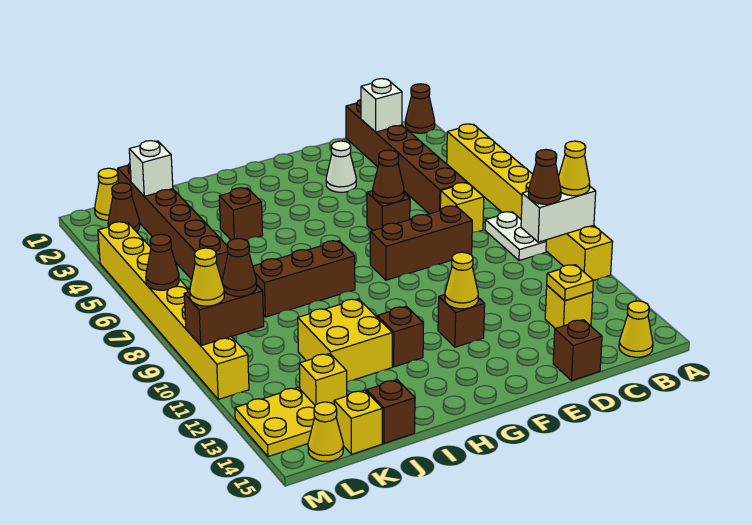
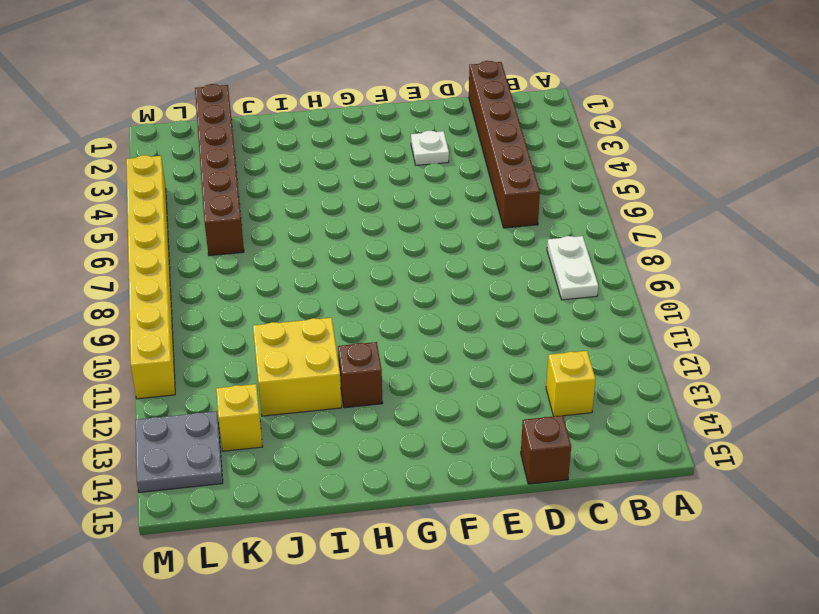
white 1x1 plate [411,131,449,165] -> white 1x1 cone [326,141,356,192]
grey 2x2 plate [135,411,223,492] -> yellow 2x2 plate [235,387,315,457]
none -> brown 1x1 cone [405,84,435,133]
none -> yellow 1x8 brick [447,124,613,281]
none -> yellow 1x1 cone [619,301,653,357]
none -> yellow 1x1 brick [440,183,484,233]

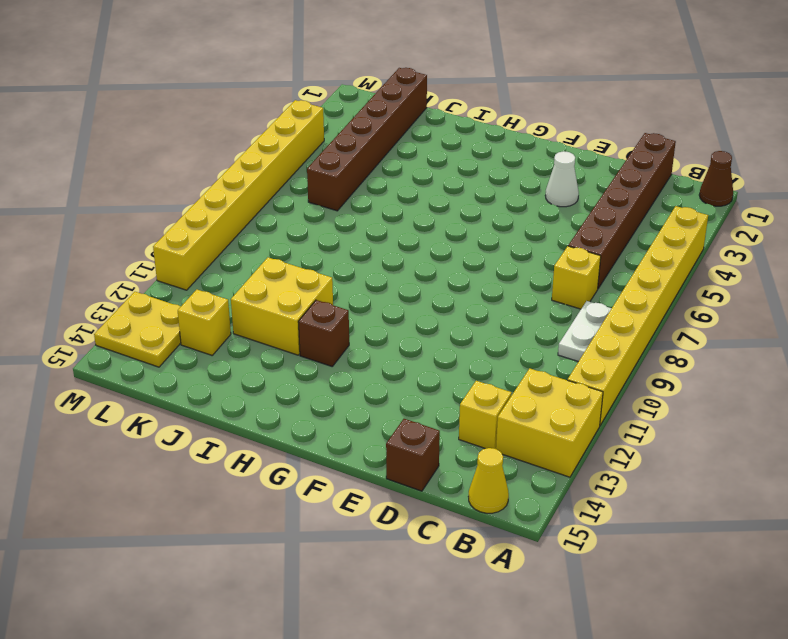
yellow 2x2 brick [496,368,603,477] -> none
none -> brown 1x3 brick [370,206,472,280]
none -> brown 1x1 brick [367,191,410,231]
none -> brown 1x1 brick [438,295,485,347]
none -> brown 1x3 brick [253,241,355,317]

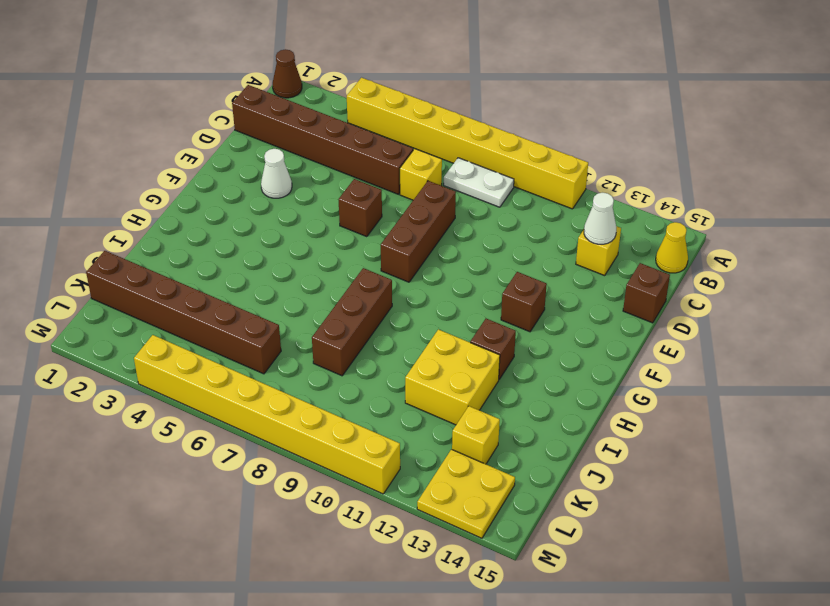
white 1x1 cone [584,193,616,244] -> yellow 1x1 plate [547,265,593,301]
none -> brown 1x1 brick [219,188,263,240]
none -> brown 1x1 brick [367,380,415,443]
none -> yellow 1x1 brick [334,390,382,454]
none -> yellow 1x1 cone [95,168,118,220]

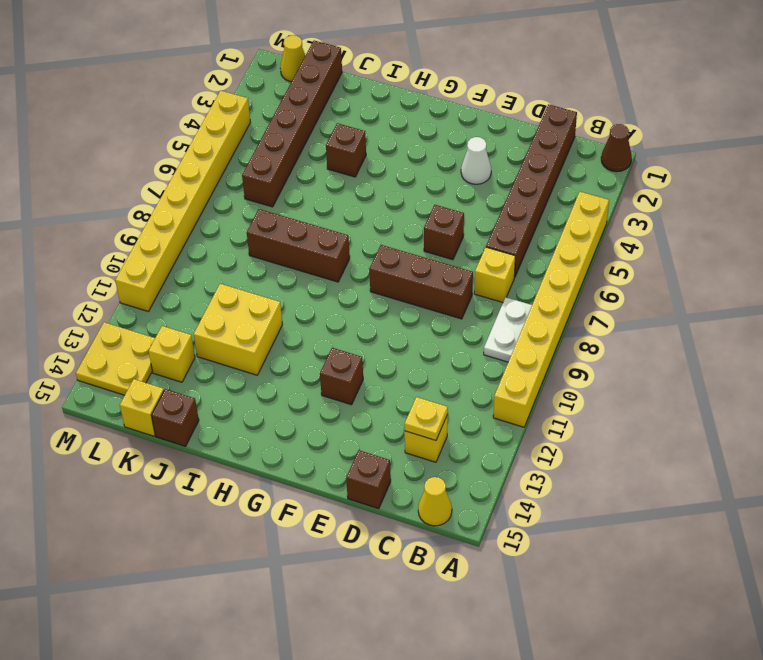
none -> brown 1x1 brick [377,306,423,367]
none -> brown 1x1 cone [108,183,140,232]
none -> yellow 1x1 cone [308,402,343,461]
none -> white 1x2 brick [521,187,596,242]

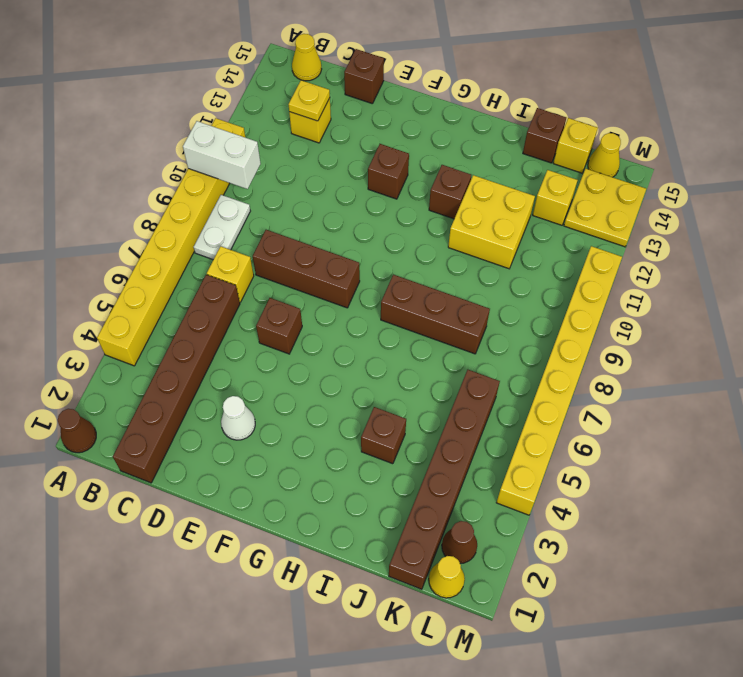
none -> white 1x1 brick [361,79,402,132]
none -> brown 1x1 cone [373,150,404,203]
none -> yellow 1x1 cone [445,252,478,309]
none -> white 1x1 brick [129,141,173,196]

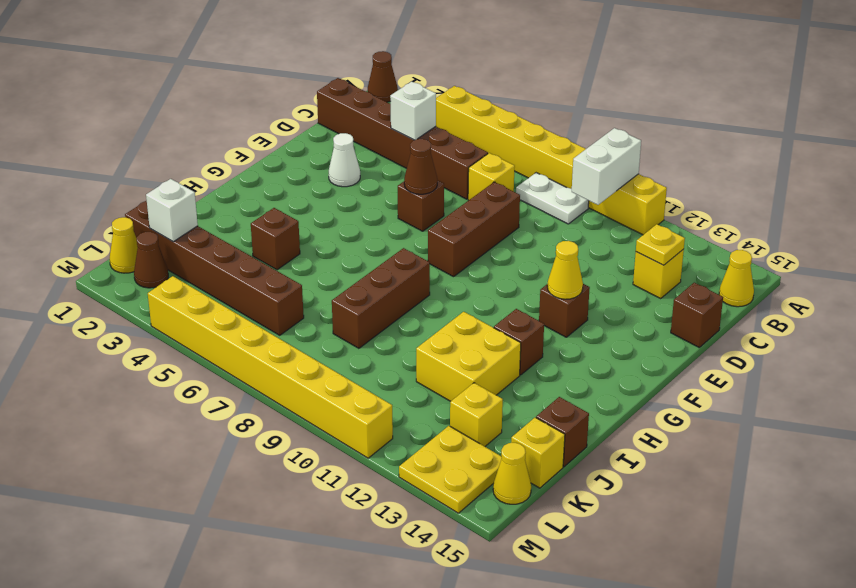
white 1x1 brick [390,82,436,140] -> white 1x1 brick moved to [361,79,402,132]
none -> brown 1x2 brick [184,285,264,346]
none -> brown 1x1 cone [146,234,179,290]
none -> yellow 1x1 cone [558,141,590,196]
none -> brown 1x1 cone [528,150,561,204]

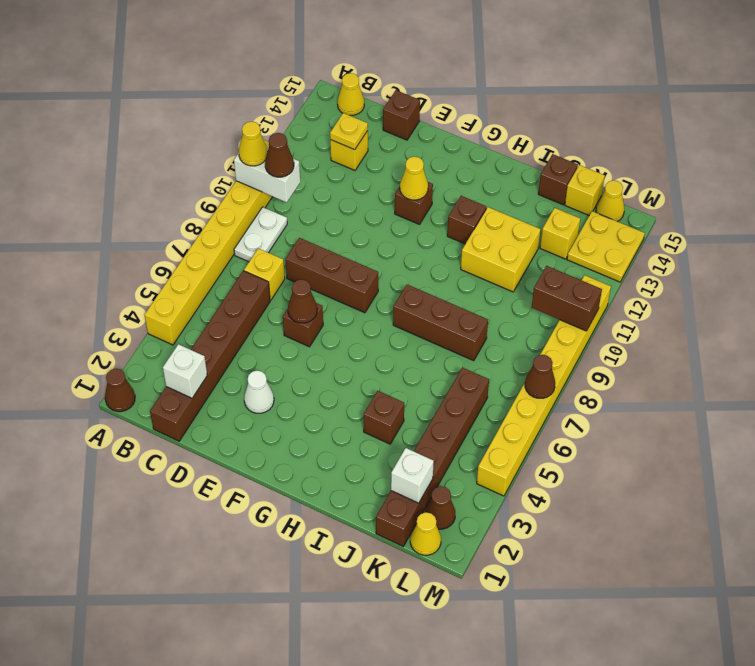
none -> brown 1x1 cone [222,239,257,296]
none -> yellow 1x1 cone [190,248,224,306]

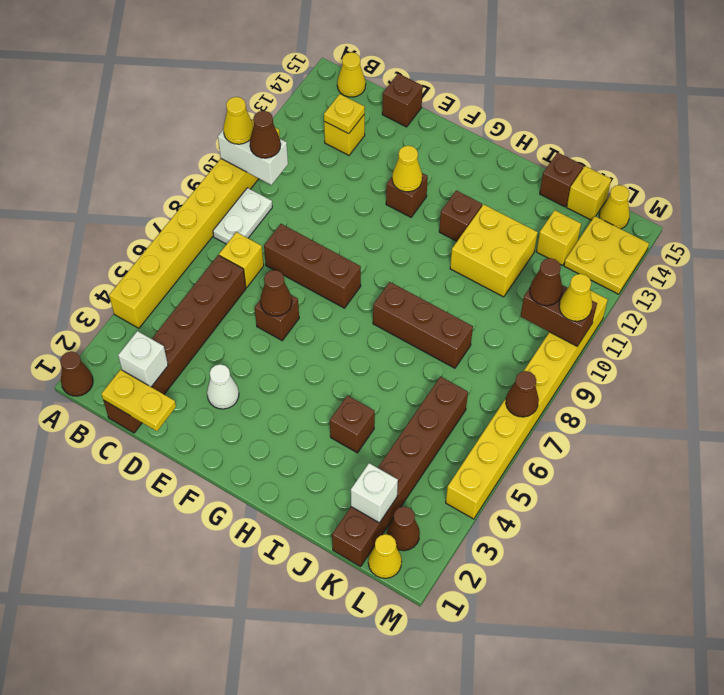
yellow 1x2 plate [101,370,176,431] -> none

